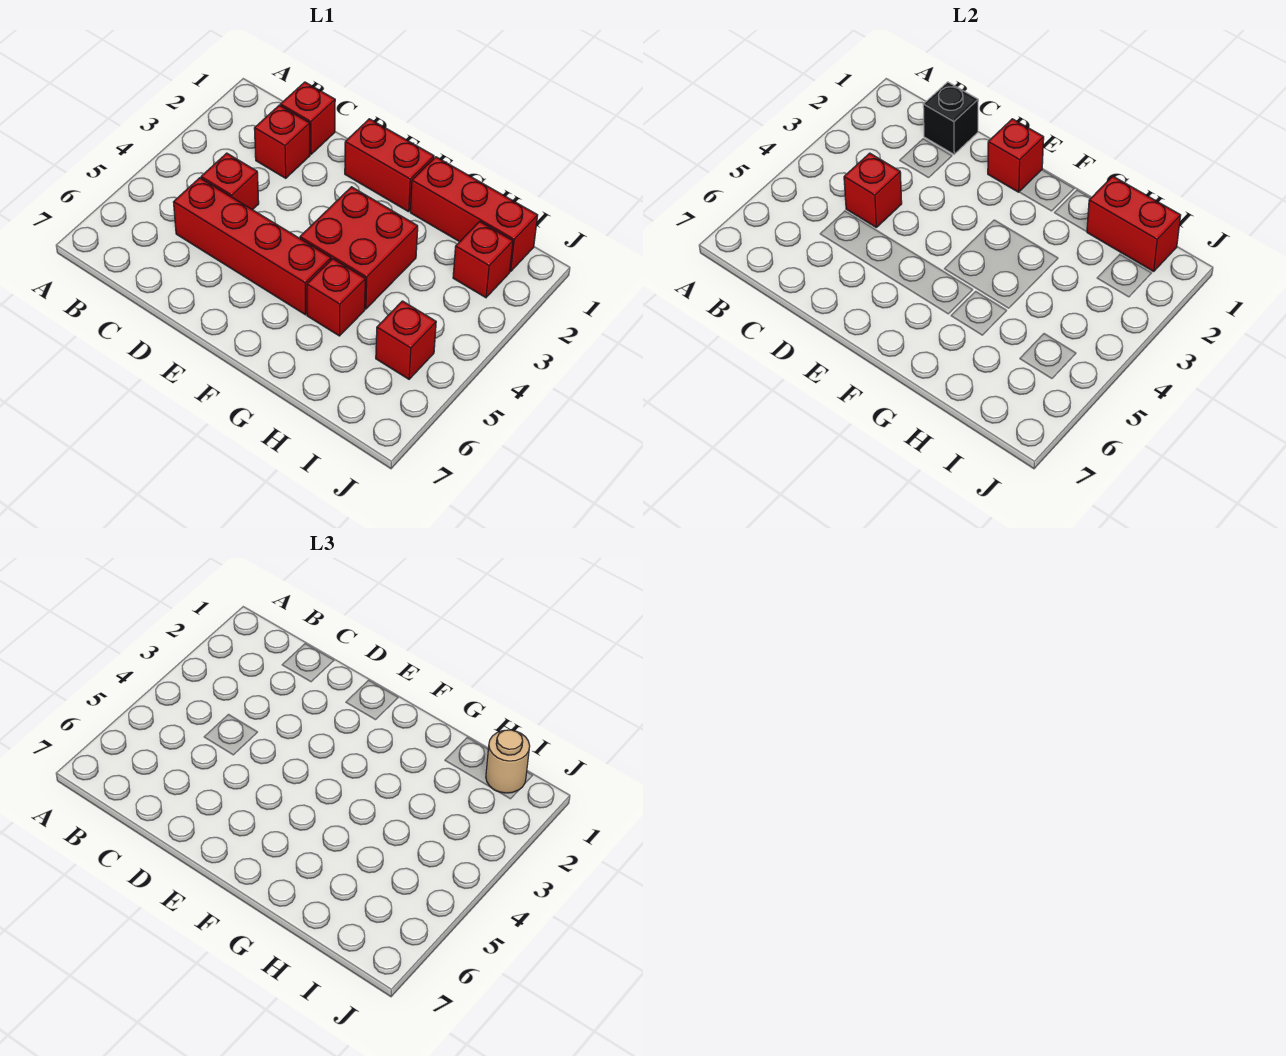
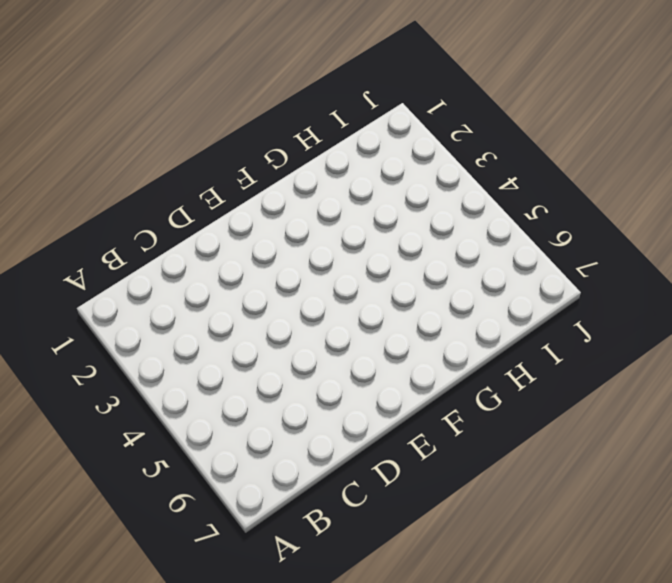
none -> red 1x1 brick [280,82,335,154]
none -> red 1x1 brick [254,105,310,178]
none -> red 1x1 brick [201,153,259,210]

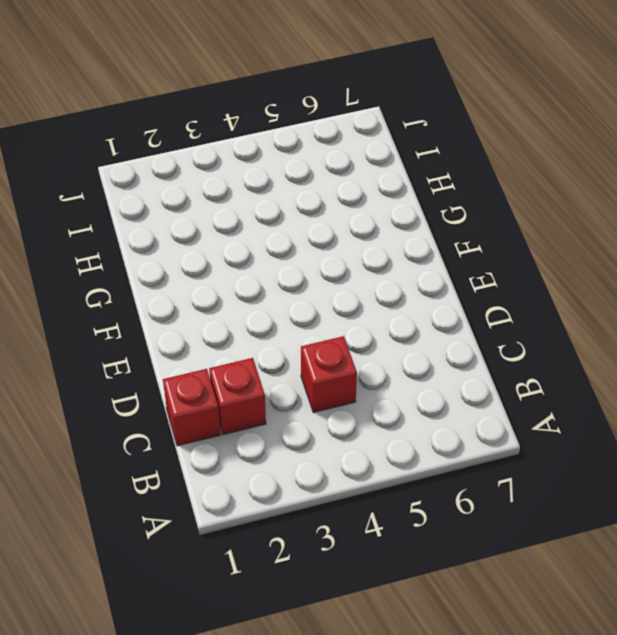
none -> red 1x4 brick [173,178,331,315]
none -> red 1x2 brick [345,119,434,212]
none -> red 2x2 brick [300,187,418,309]

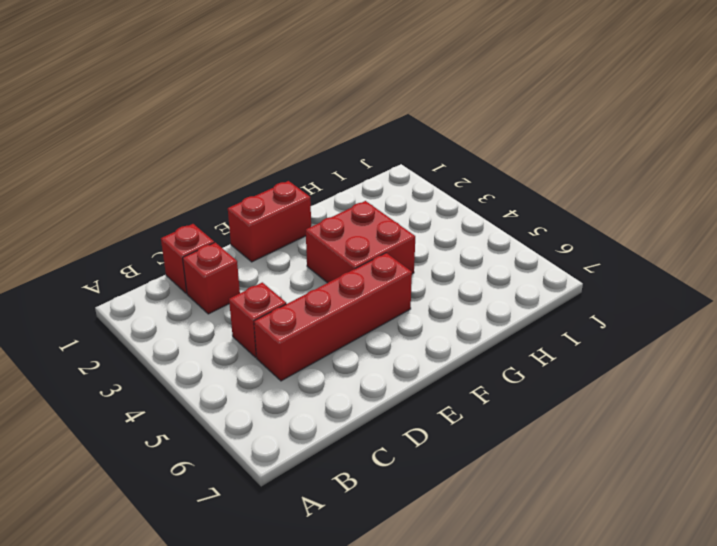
none -> red 1x3 brick [410,157,538,271]
none -> red 1x1 brick [307,259,365,336]
none -> red 1x1 brick [453,221,513,298]

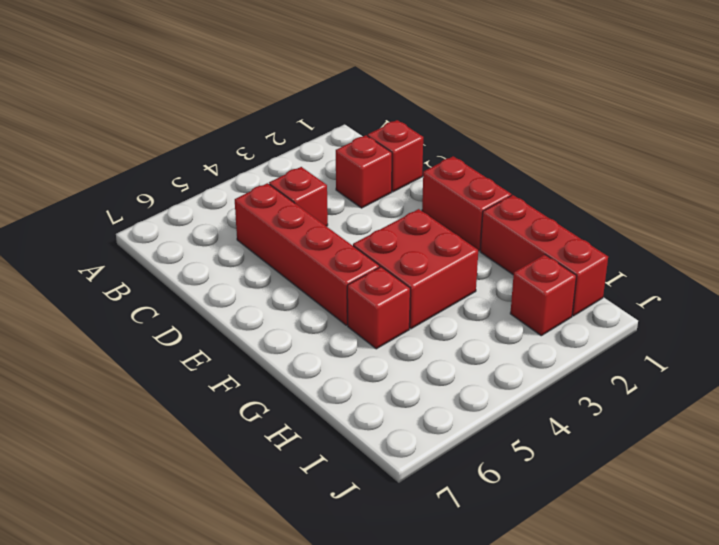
none -> red 1x1 brick [376,301,436,379]
none -> black 1x1 brick [923,82,978,154]
none -> red 1x1 brick [844,153,902,227]

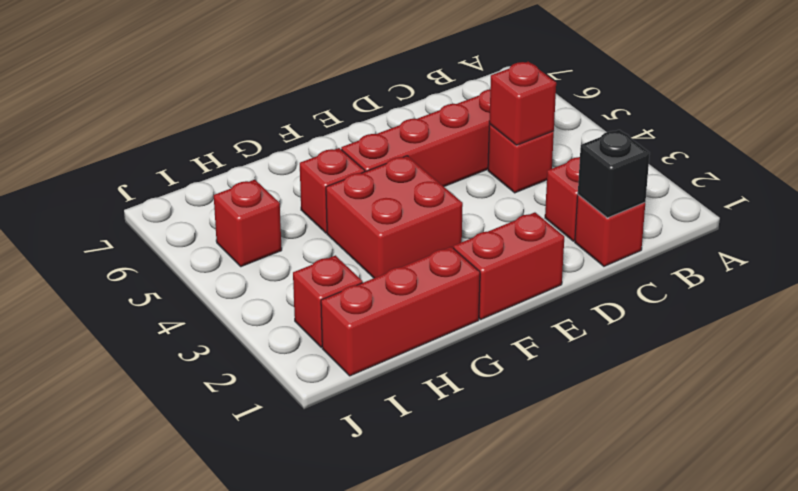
none -> red 1x1 brick [988,119,1044,192]
none -> red 1x2 brick [1087,176,1181,271]
none -> tan 1x1 round brick [486,730,530,793]

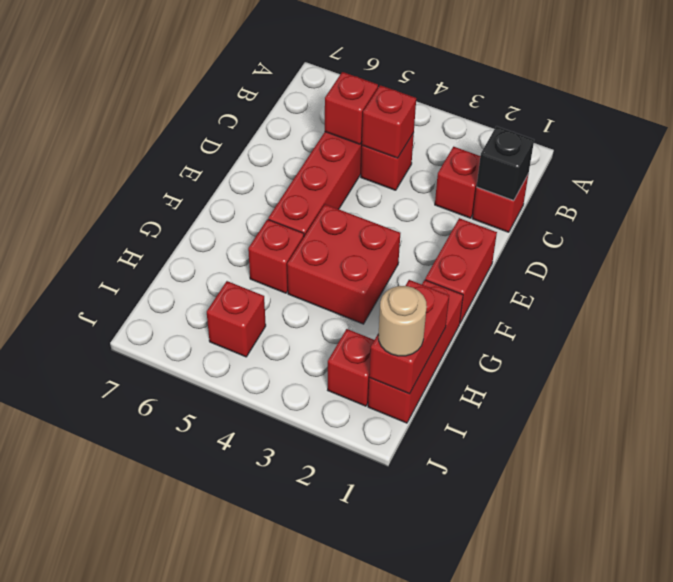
red 1x1 brick [325,72,378,144] -> red 1x1 brick moved to [988,119,1044,192]

